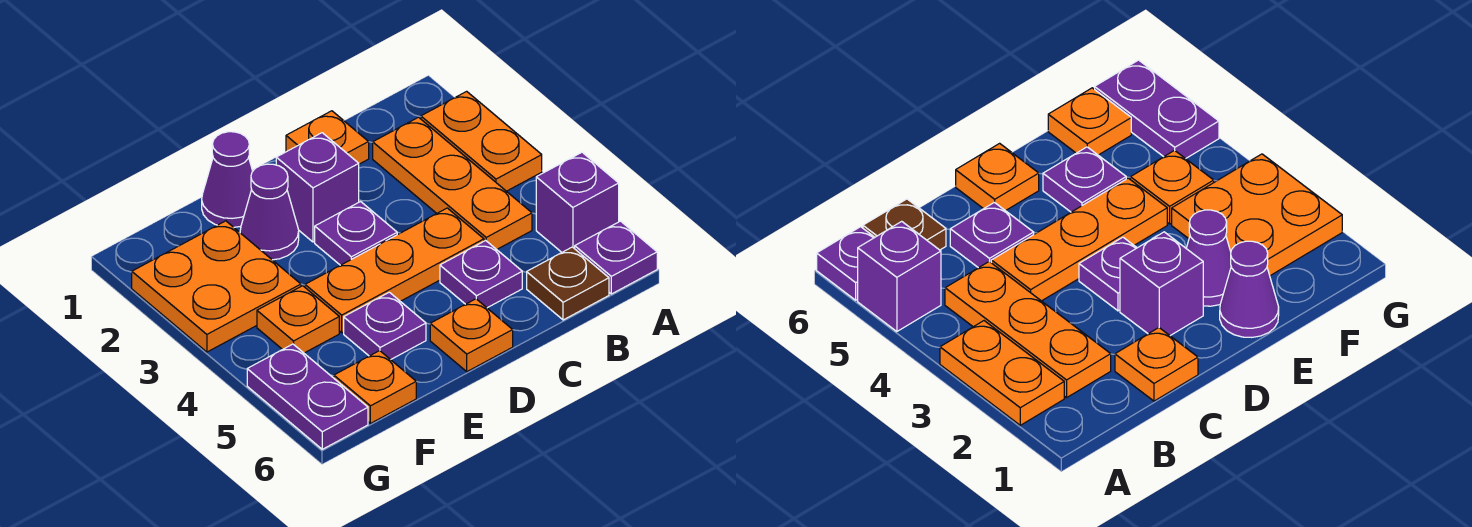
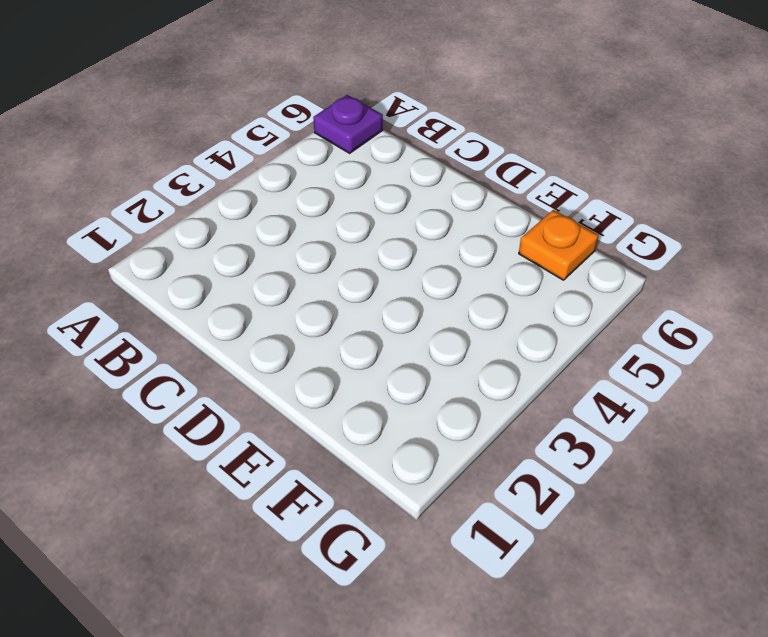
none -> orange 1x2 plate [421,91,542,191]
none -> purple 1x1 brick [536,152,619,252]
none -> orange 1x3 plate [373,117,532,249]

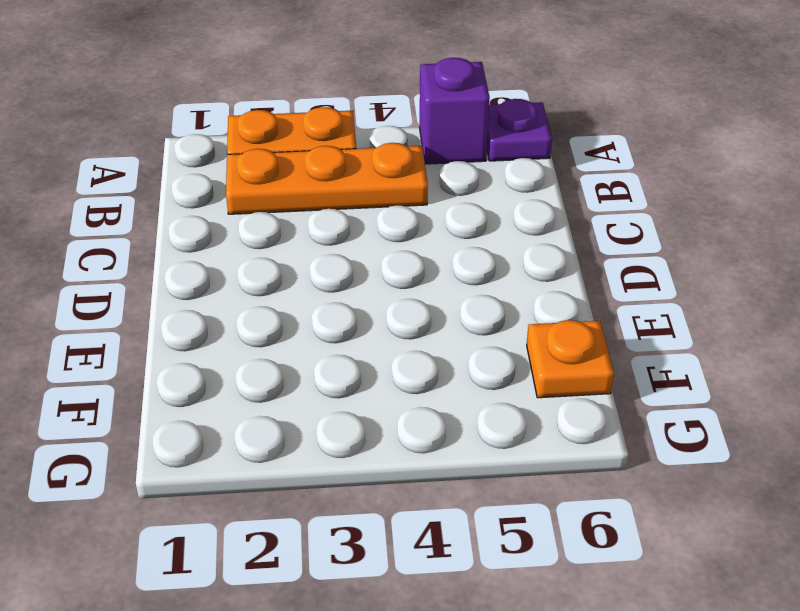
none -> brown 1x1 plate [527,247,609,320]
none -> orange 1x1 plate [286,111,369,164]
none -> orange 1x3 plate [305,208,484,333]

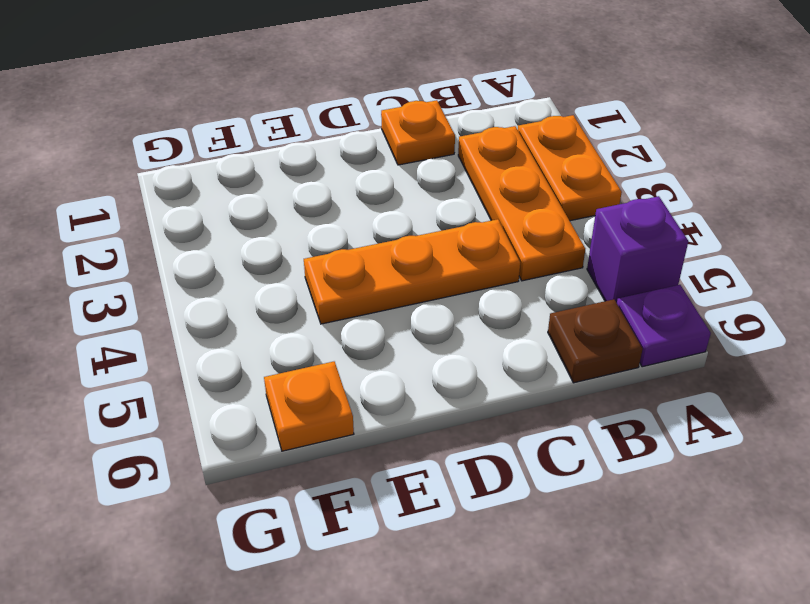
none -> purple 1x1 plate [440,241,522,308]
none -> purple 1x1 brick [276,133,359,242]
none -> purple 1x1 plate [315,202,397,265]

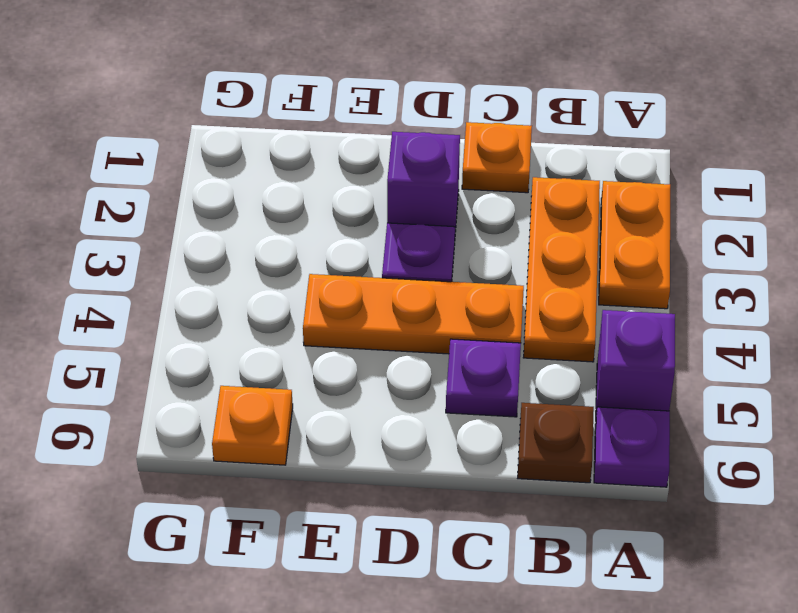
none -> orange 1x1 plate [430,299,513,372]
none -> purple 1x1 cone [202,132,253,227]
none -> purple 1x1 cone [240,164,299,260]

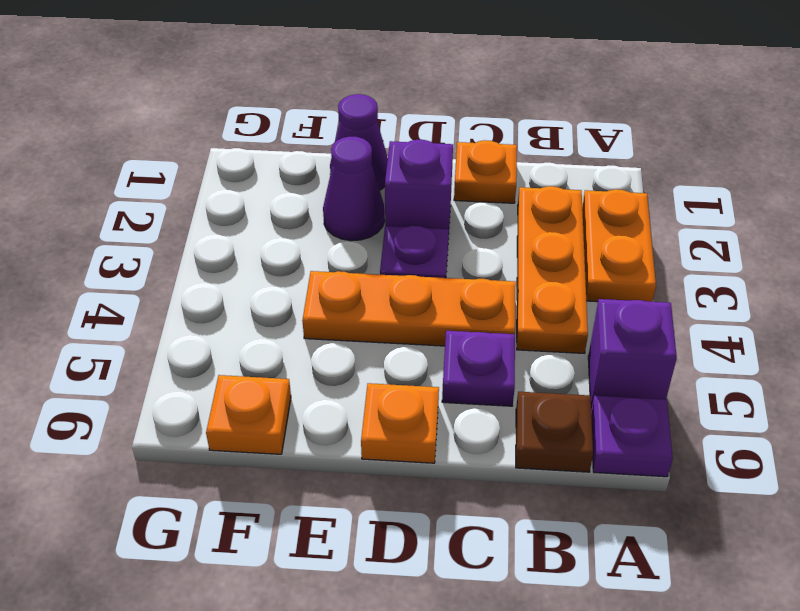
none -> purple 1x1 plate [344,292,426,360]
none -> orange 2x2 plate [132,221,301,352]
none -> orange 1x1 plate [257,286,339,353]

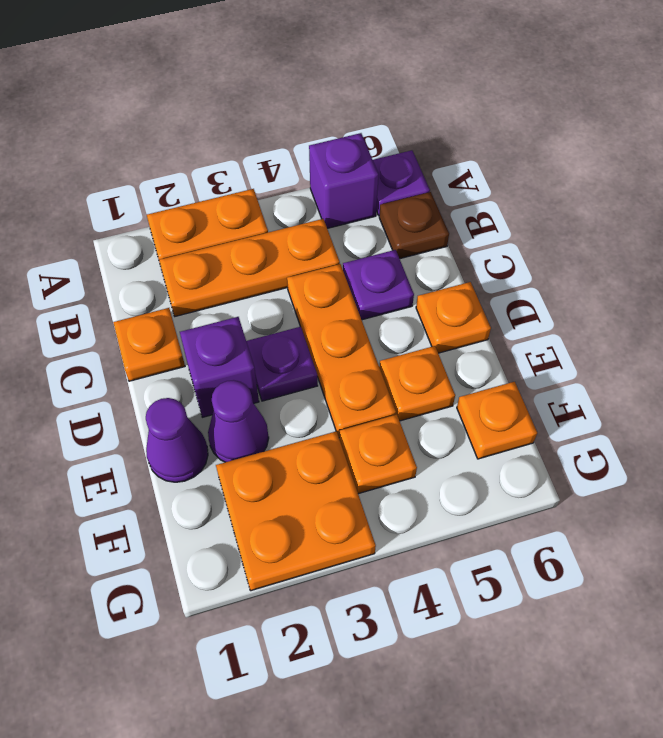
orange 1x1 plate [379,346,455,421] -> purple 1x1 plate [344,292,426,360]
none -> purple 1x2 plate [247,344,368,449]

